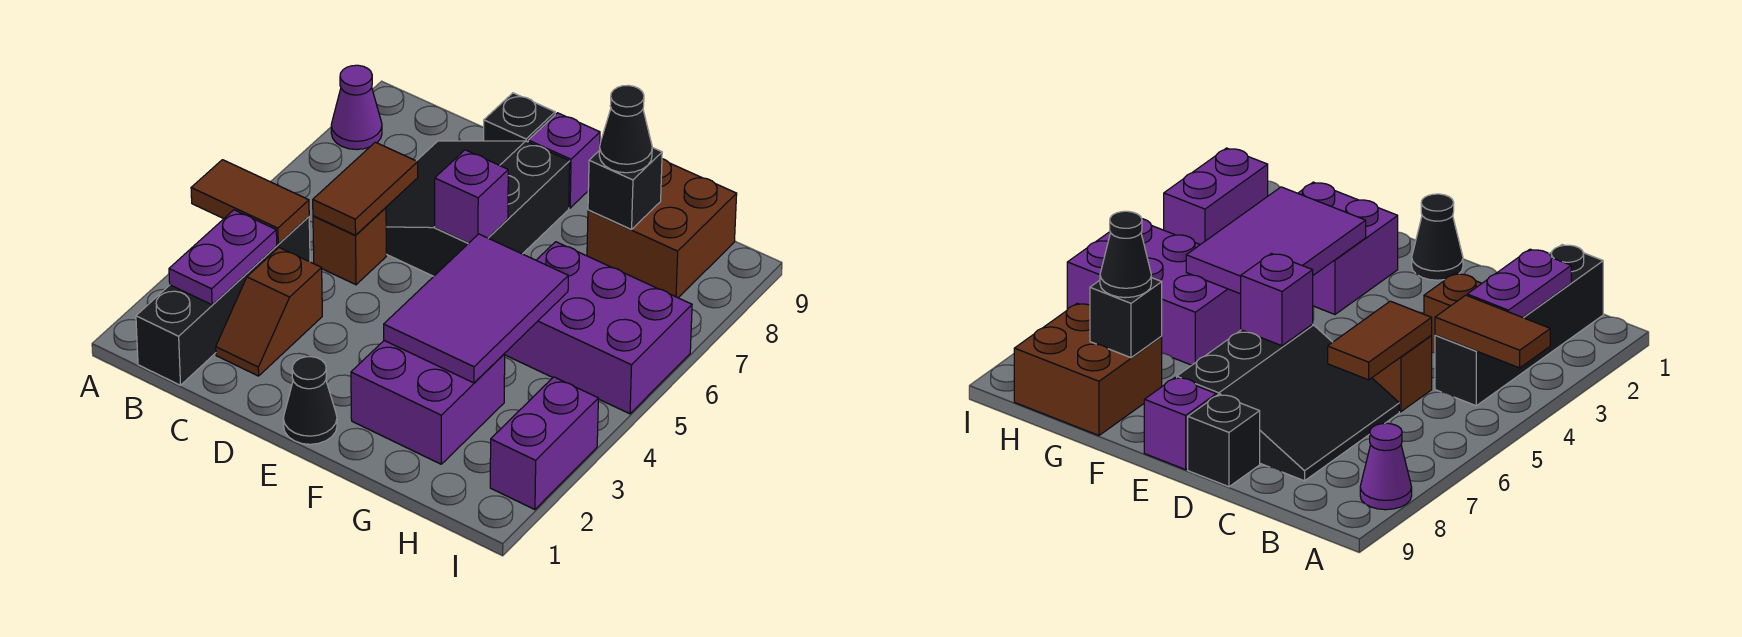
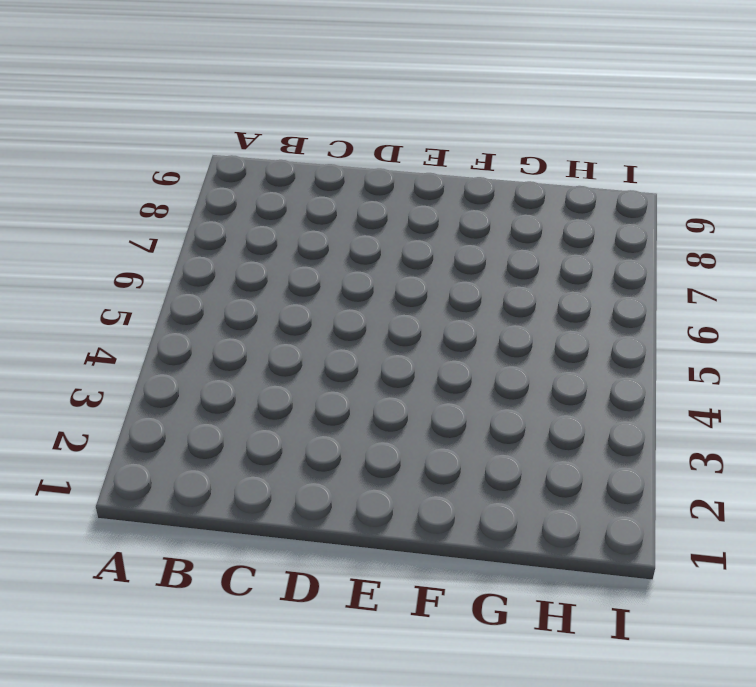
none -> purple 1x1 cone [331,65,382,150]
none -> black 1x4 brick [136,217,310,385]
none -> brown 1x2 slope [216,248,322,376]

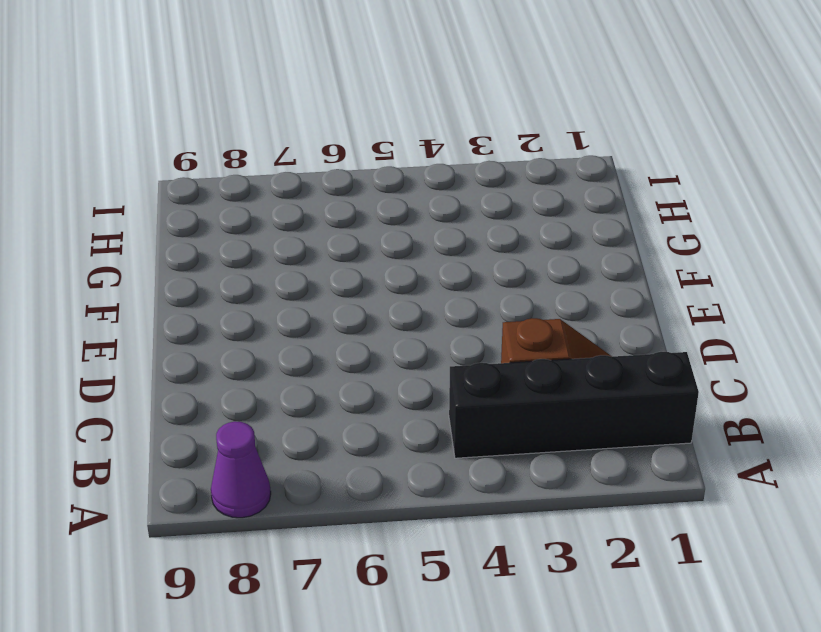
none -> brown 1x1 brick [313,208,386,285]
none -> black 3x3 slope [386,141,570,276]
none -> black 1x1 brick [483,93,555,142]

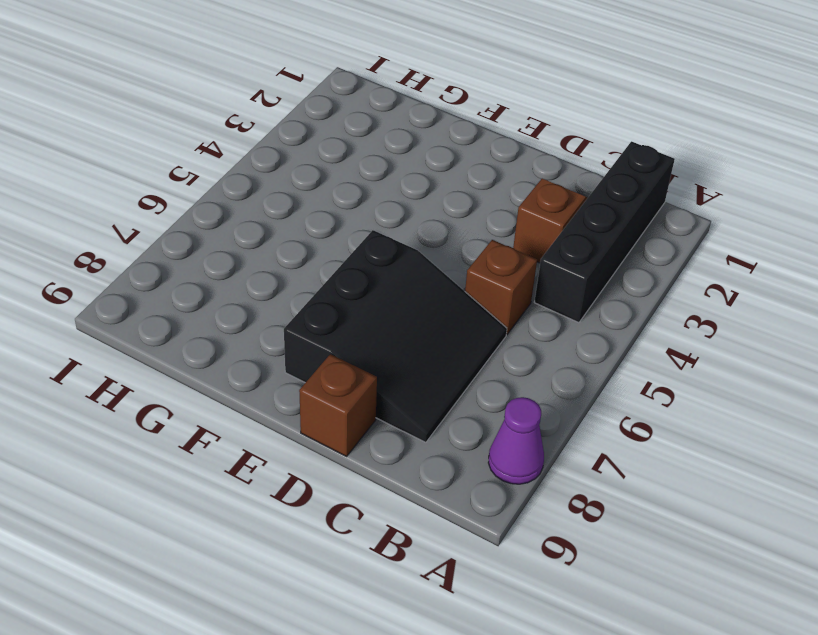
brown 1x1 brick [299,354,377,456] -> black 1x1 brick [483,93,555,142]
none -> black 1x1 cone [283,357,337,444]
none -> purple 1x1 brick [528,113,600,208]
none -> purple 2x2 brick [351,341,505,464]

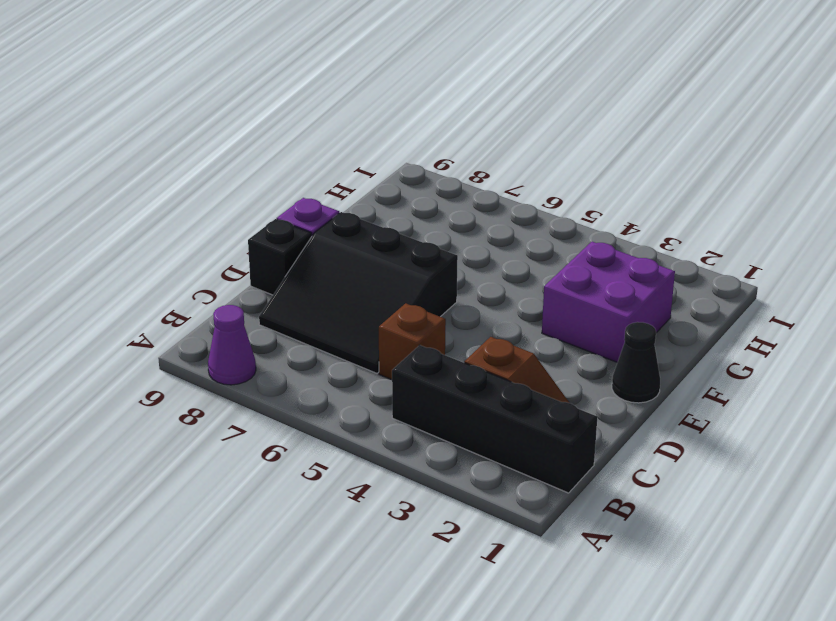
none -> purple 2x3 brick [504,242,692,414]
none -> brown 2x2 brick [587,159,737,298]
none -> purple 1x2 brick [490,377,598,510]

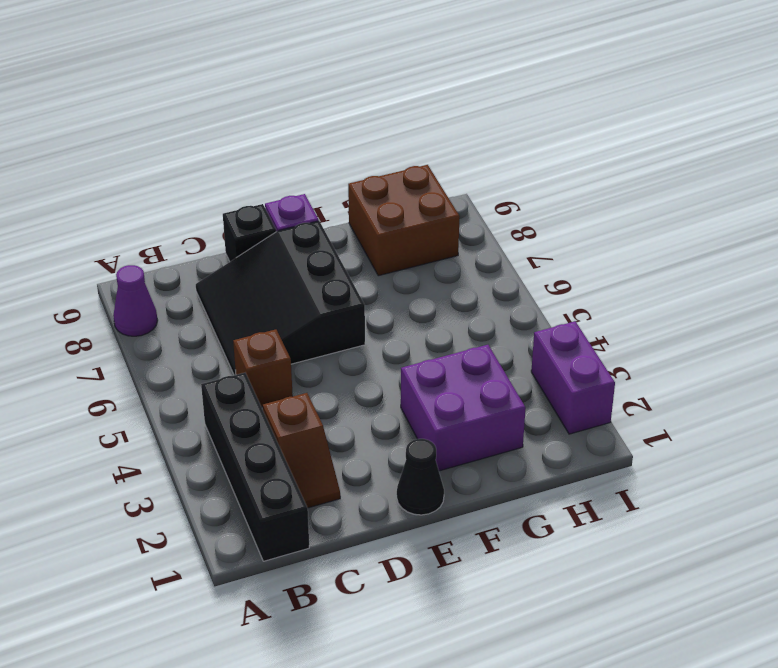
none -> purple 2x3 brick [504,242,692,414]
none -> brown 1x2 tile [191,160,309,244]
none -> purple 1x2 plate [169,210,277,305]

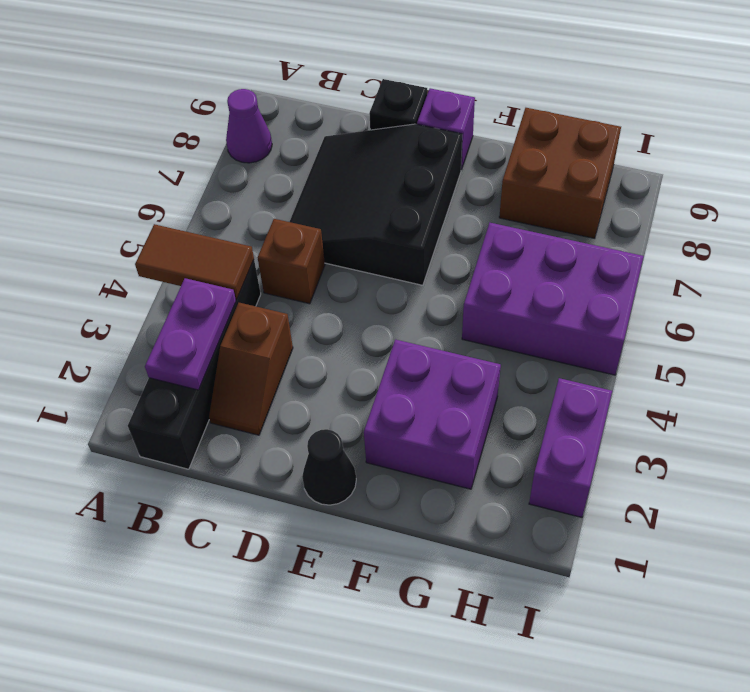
none -> brown 1x2 tile [313,142,418,235]
none -> purple 1x1 brick [435,150,508,243]
none -> purple 2x3 tile [384,234,568,383]

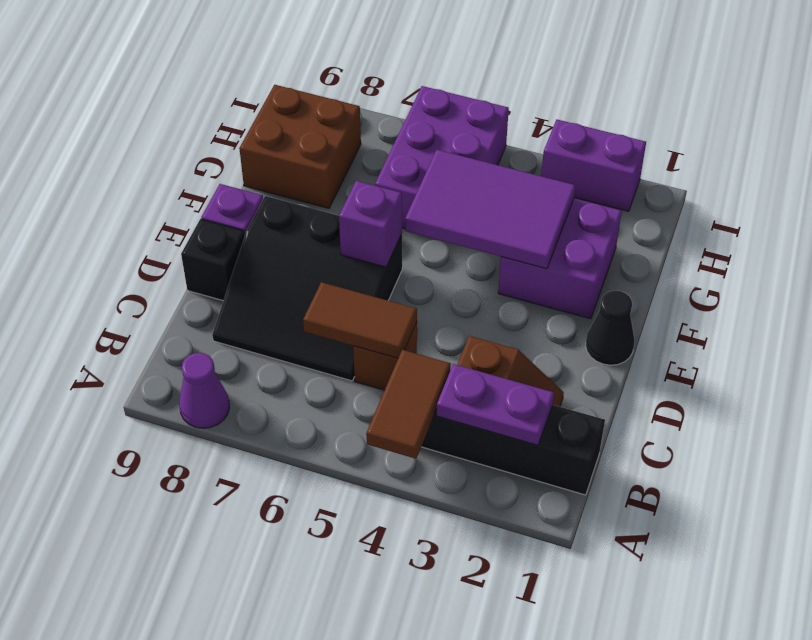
none -> black 1x1 brick [588,148,662,230]
none -> black 1x1 cone [599,85,652,173]

